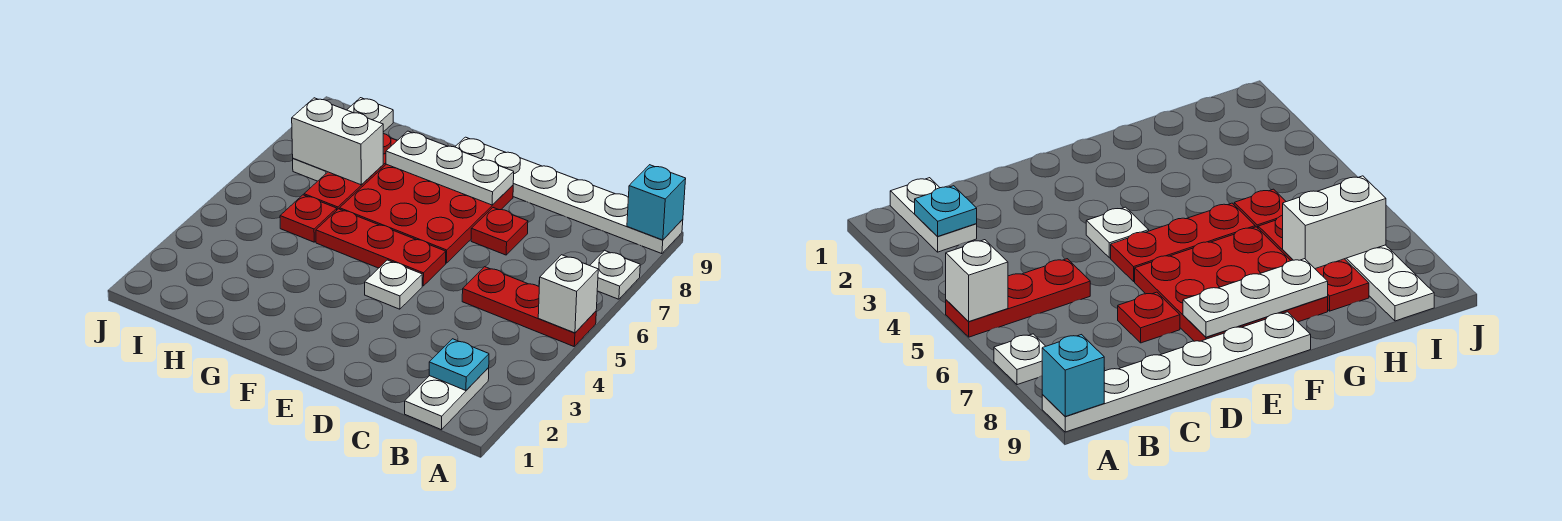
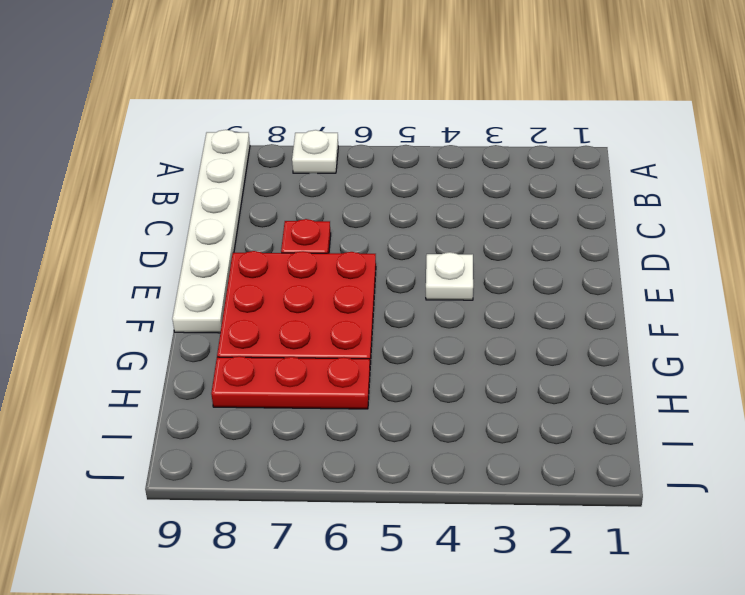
none -> red 1x3 plate [462,267,596,346]
none -> white 1x2 plate [405,367,489,430]
none -> red 1x3 plate [316,209,446,286]

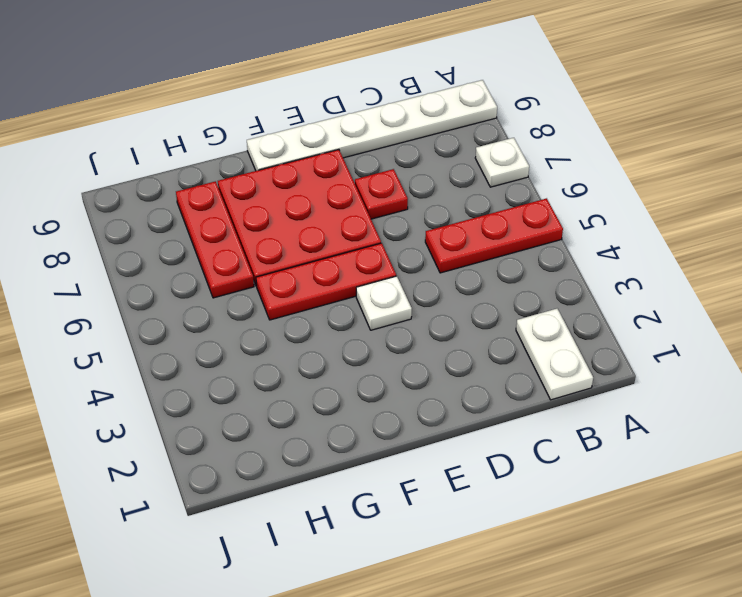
none -> red 1x1 plate [280,195,337,242]
none -> white 1x3 plate [293,98,393,181]
none -> white 1x1 brick [538,255,598,333]

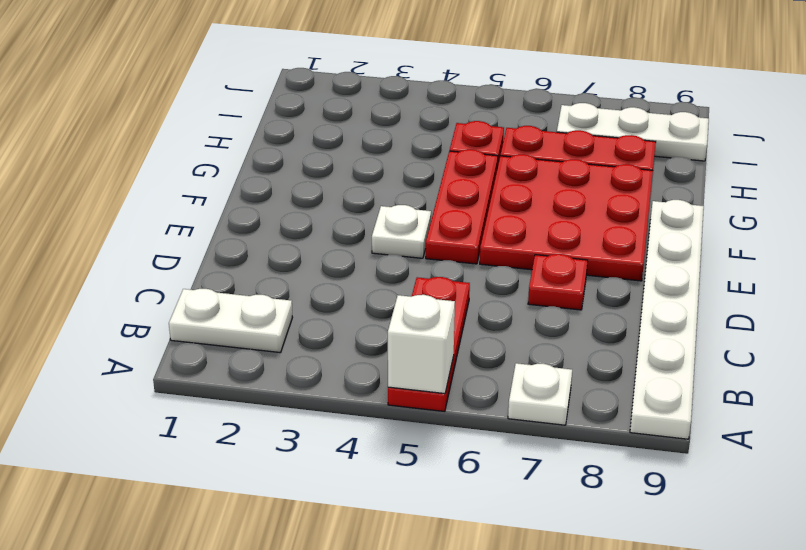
none -> cyan 1x1 brick [627,165,686,240]
none -> cyan 1x1 plate [429,339,489,391]
none -> white 1x3 plate [386,131,514,205]

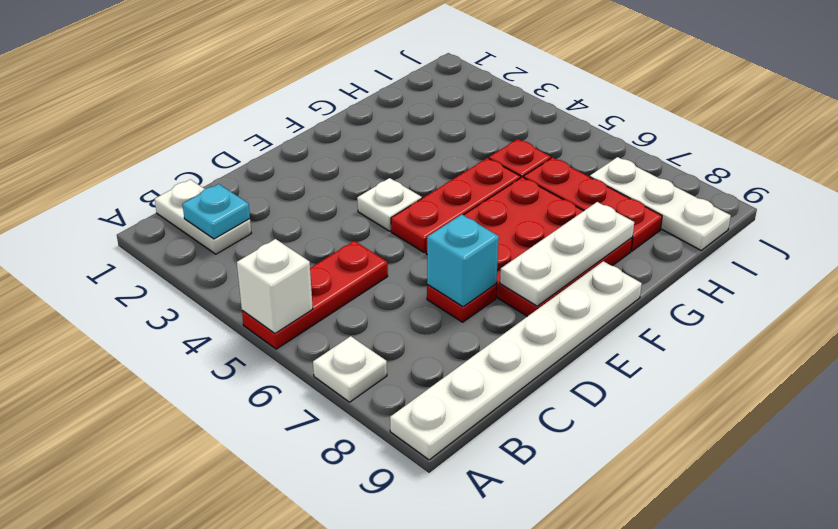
cyan 1x1 brick [427,215,499,307] -> cyan 1x1 brick moved to [627,165,686,240]
none -> white 1x2 brick [292,98,383,185]

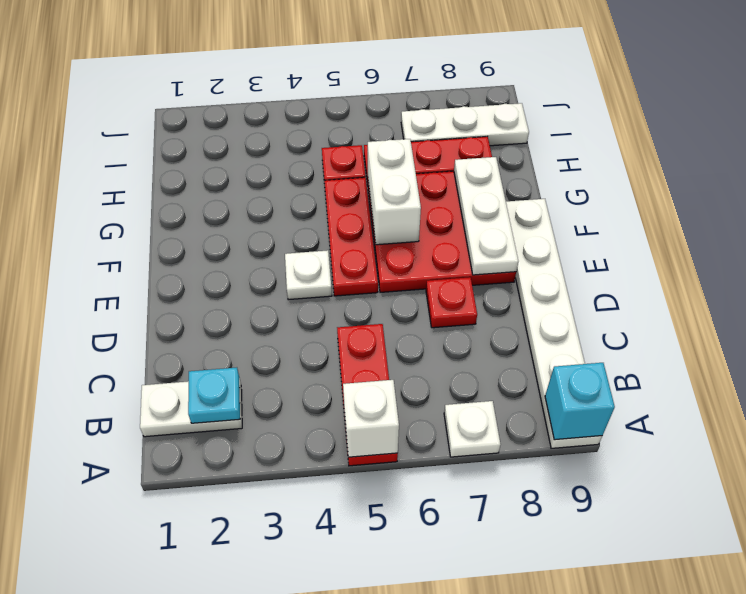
white 1x2 brick [368,139,421,245] -> white 1x2 brick moved to [292,98,383,185]

